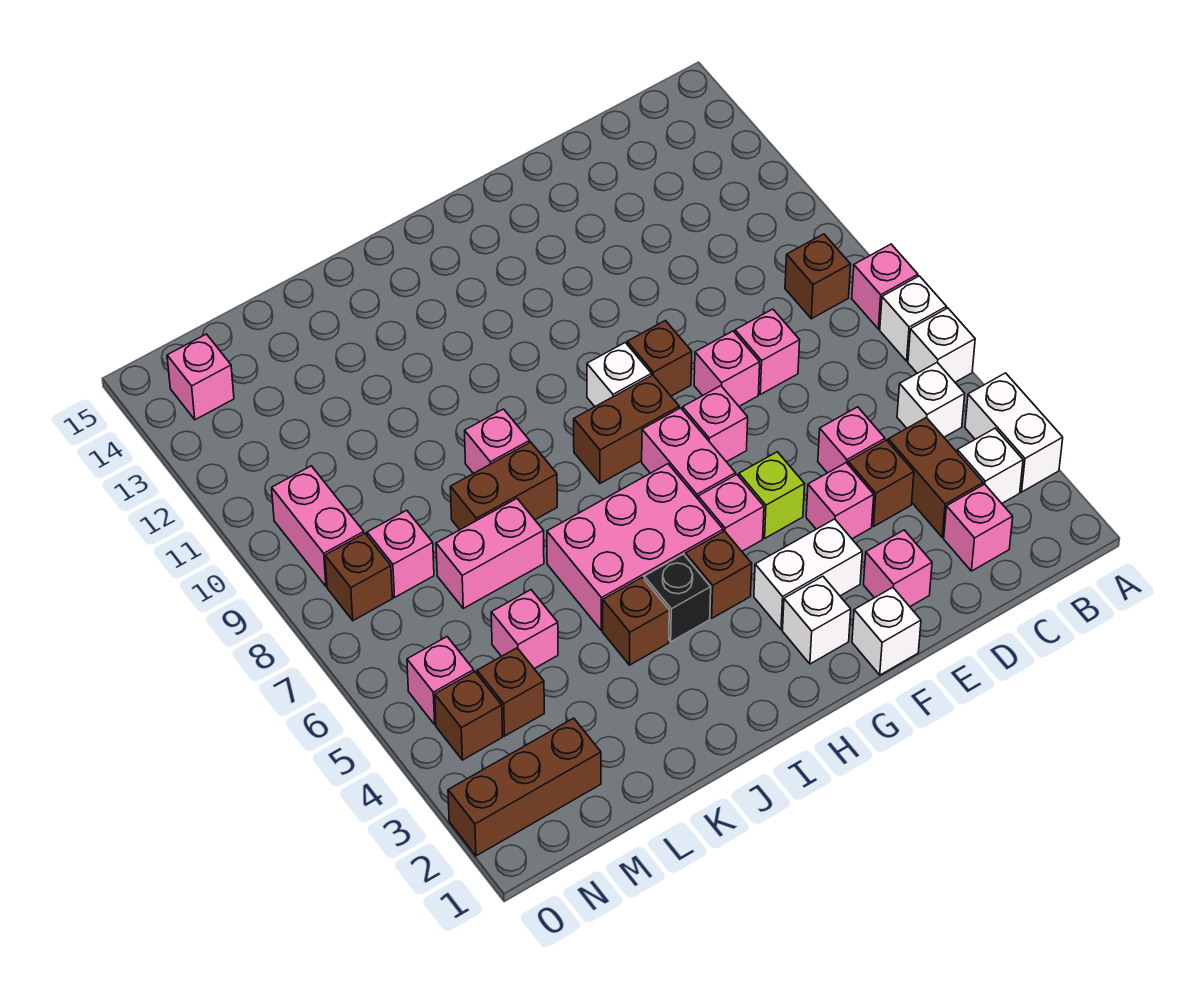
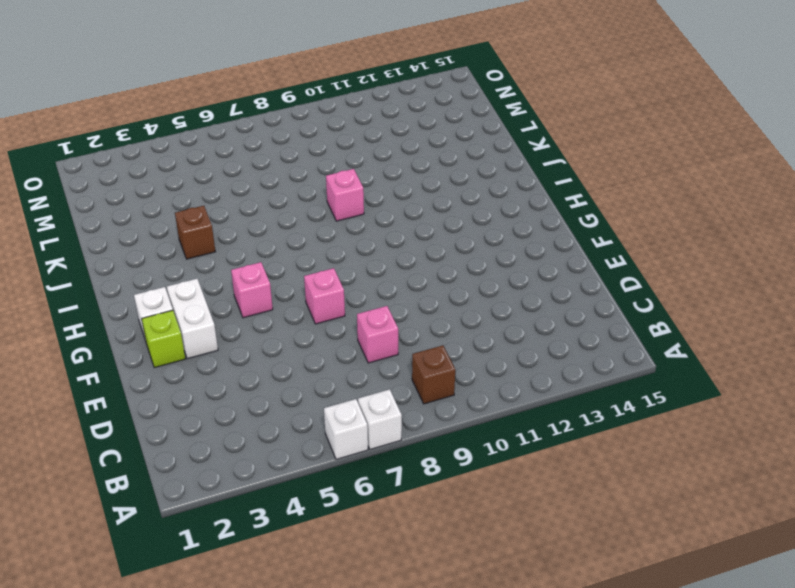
lime 1x1 brick [141,310,185,368] -> lime 1x1 brick moved to [739,452,805,538]
none -> white 1x2 brick [965,373,1063,492]
none -> pink 1x1 brick [852,244,918,329]
none -> white 1x1 brick [957,428,1023,503]
none -> white 1x1 brick [897,363,965,437]

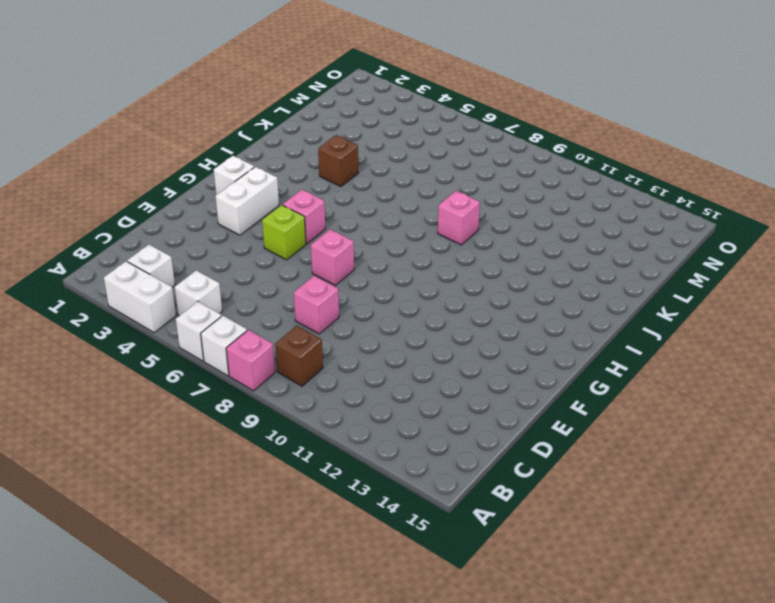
none -> pink 1x1 brick [944,484,1013,571]
none -> brown 1x2 brick [888,417,983,537]
none -> brown 1x1 brick [848,440,914,527]
none -> pink 1x1 brick [818,407,885,473]

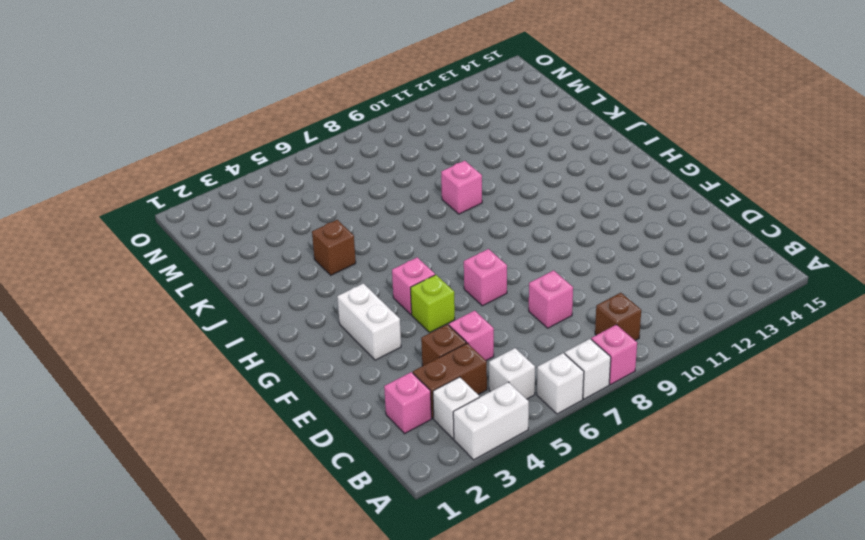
none -> pink 1x1 brick [864,530,932,607]
none -> pink 1x1 brick [806,463,874,539]
none -> pink 1x1 brick [694,331,760,406]
none -> white 1x1 brick [852,588,921,675]

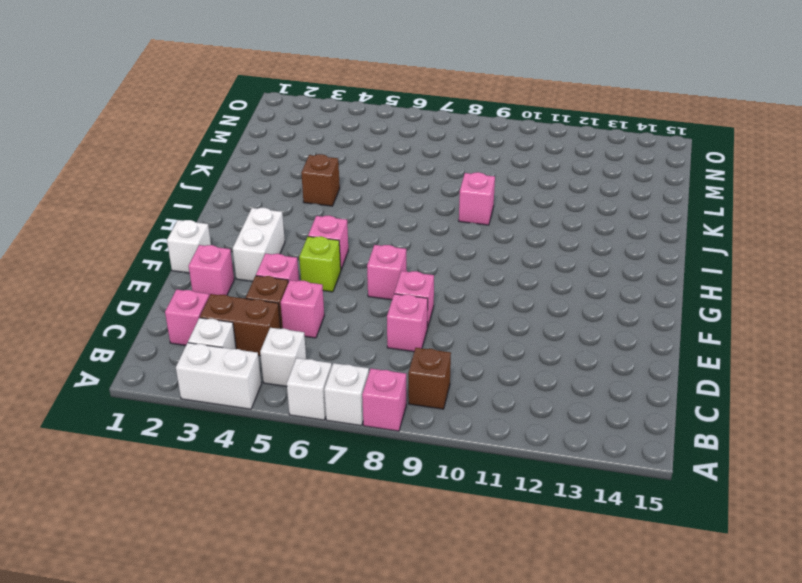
none -> brown 1x1 brick [627,321,692,396]
none -> white 1x1 brick [782,576,851,664]
none -> pink 1x2 brick [642,408,736,499]
none -> brown 1x2 brick [574,375,679,483]

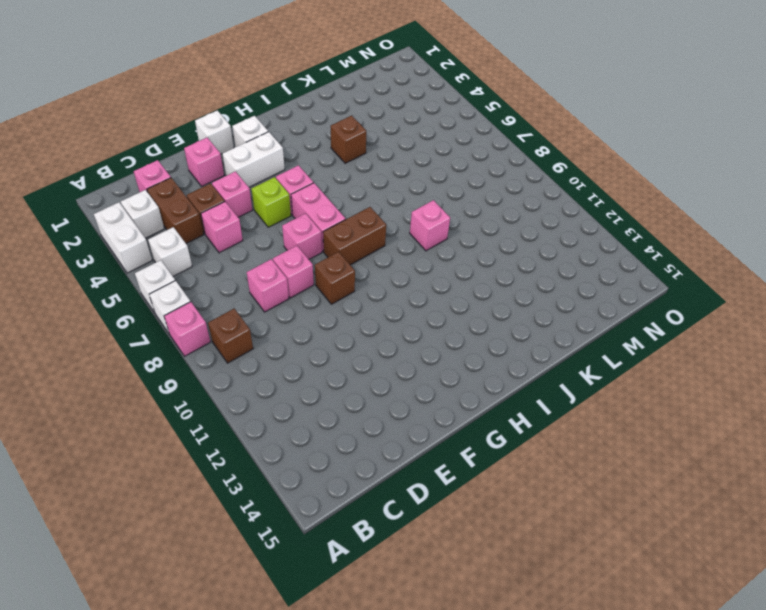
none -> white 1x1 brick [587,343,652,406]
none -> brown 1x1 brick [685,531,752,618]
none -> pink 2x3 brick [547,464,723,631]
none -> black 1x1 brick [644,554,711,642]

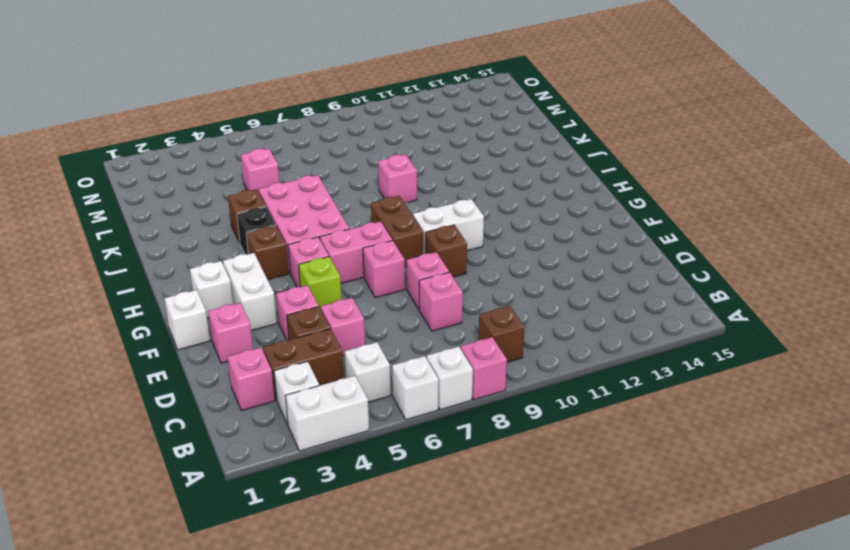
white 1x2 brick [413,199,484,254] -> white 1x1 brick [587,343,652,406]
none -> brown 1x2 brick [450,442,557,530]
none -> pink 1x2 brick [436,499,544,608]
none -> brown 1x3 brick [448,718,601,856]
none -> brown 1x1 brick [477,648,544,736]

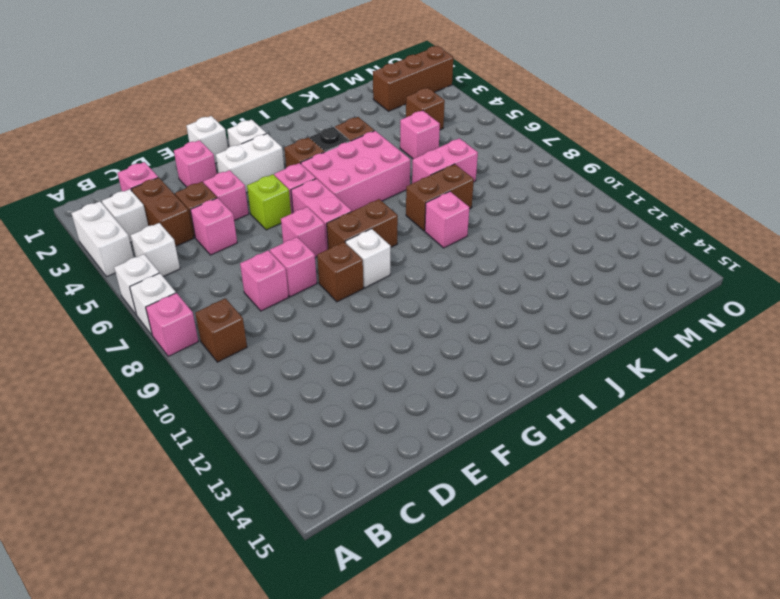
none -> pink 1x1 brick [367,510,434,597]
none -> brown 1x1 brick [435,672,502,760]
none -> pink 1x1 brick [407,637,474,725]
none -> brown 1x1 brick [325,533,393,621]

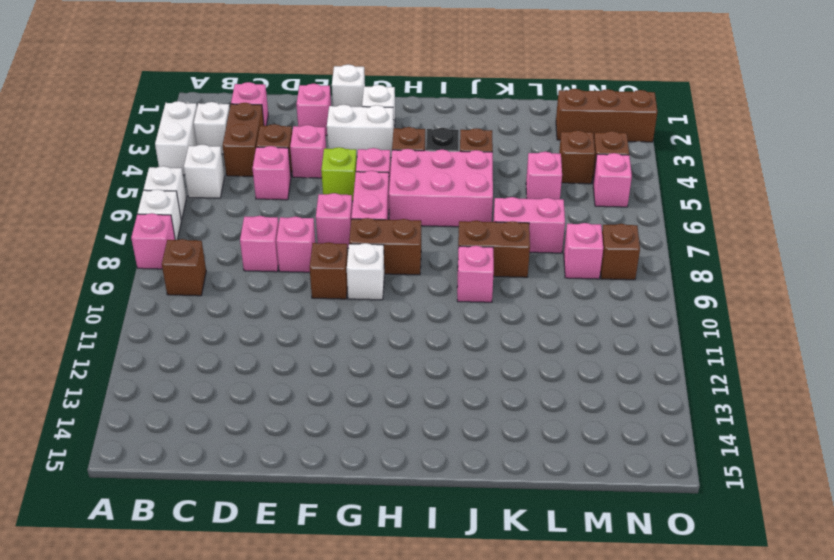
none -> pink 1x2 brick [272,466,364,586]
none -> pink 1x1 brick [167,334,234,420]

